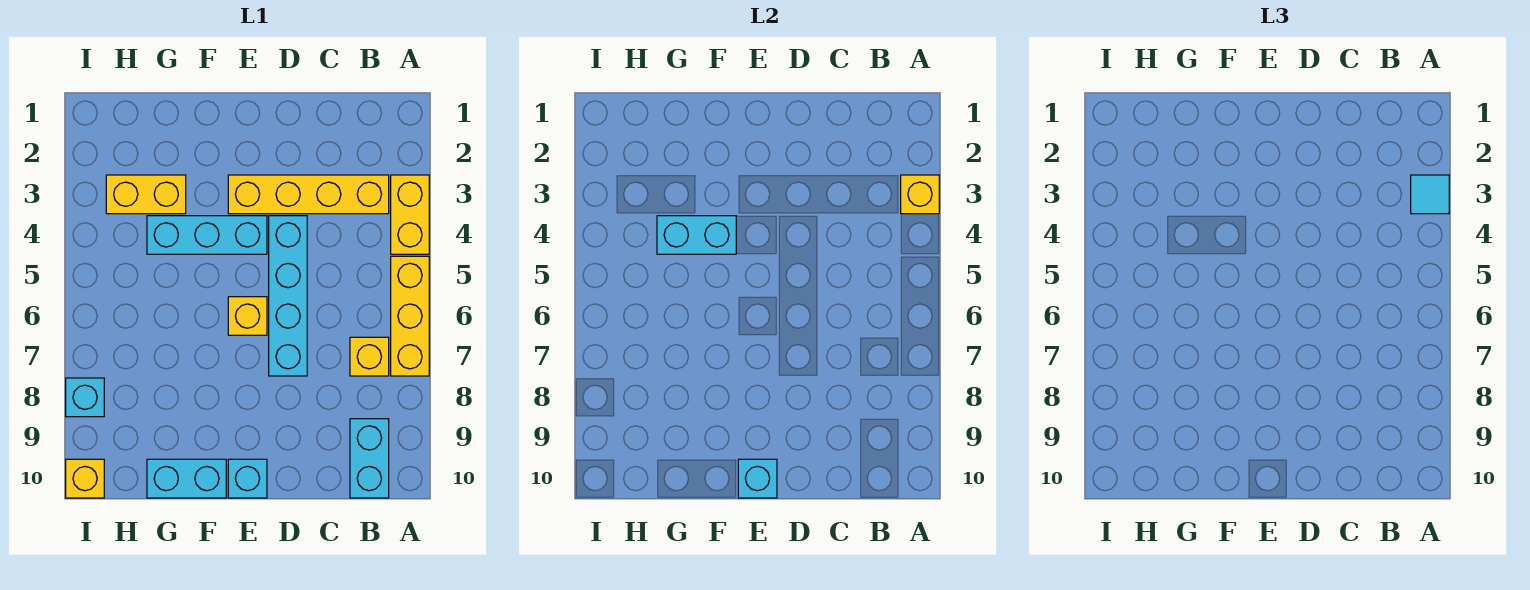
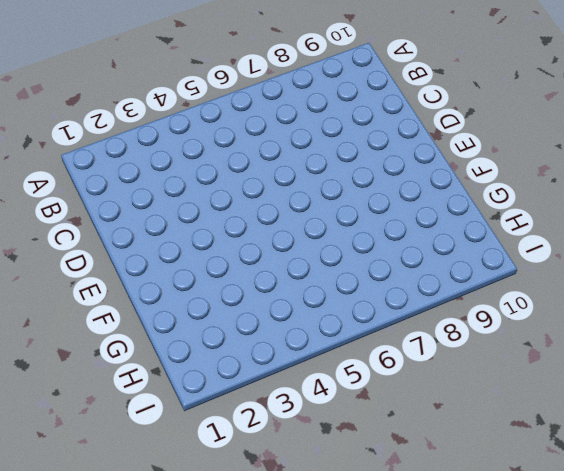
none -> yellow 1x2 brick [391,175,429,254]
none -> yellow 1x3 brick [391,256,429,376]
none -> yellow 1x4 brick [228,175,389,214]

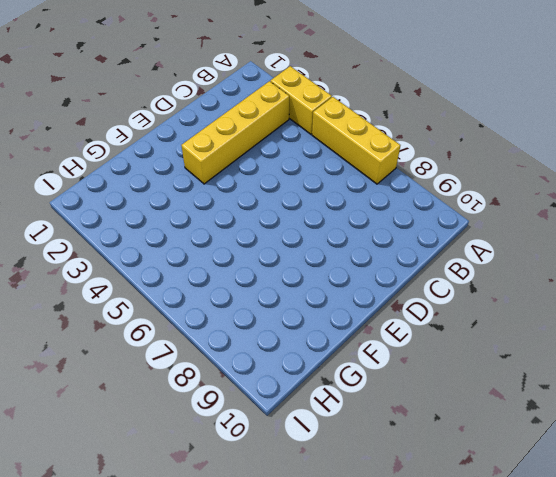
none -> yellow 1x1 brick [350,337,389,376]
none -> cyan 1x2 brick [350,419,389,498]
none -> cyan 1x4 brick [269,216,307,376]

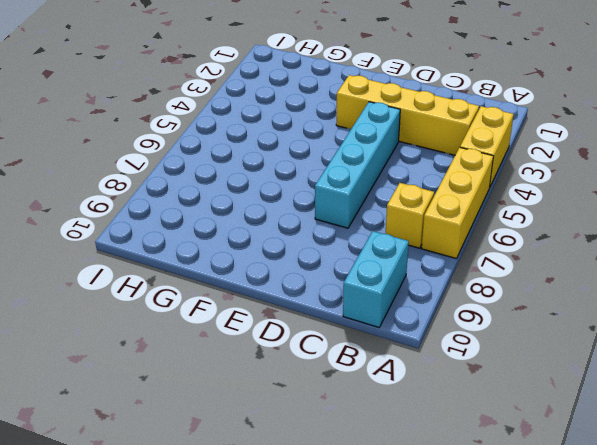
none -> cyan 1x3 brick [147,216,267,254]
none -> yellow 1x1 brick [228,297,267,335]
none -> cyan 1x1 brick [228,459,267,498]

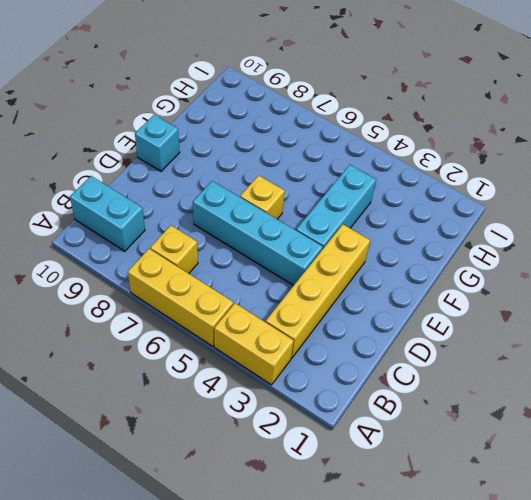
none -> cyan 1x2 brick [147,459,226,498]
none -> yellow 1x2 brick [106,175,186,214]
none -> cyan 1x1 brick [66,378,104,417]

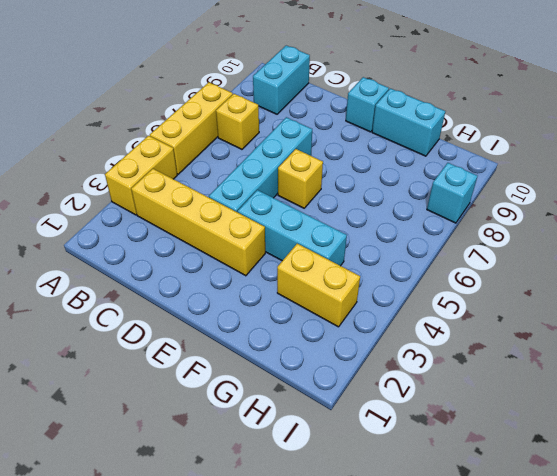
none -> yellow 1x1 brick [66,459,104,498]
none -> yellow 1x1 brick [901,175,939,214]
none -> cyan 1x1 brick [738,459,777,498]

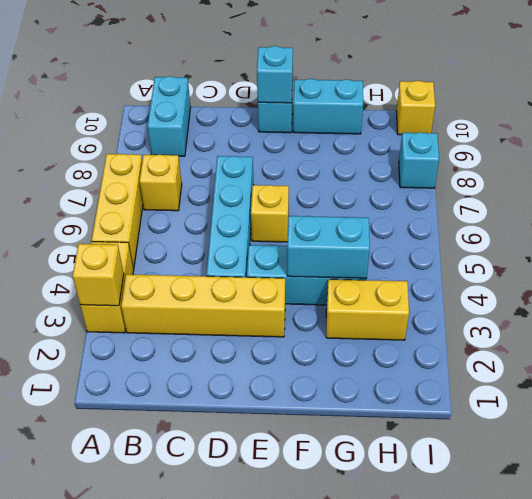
none -> cyan 1x1 tile [1411,175,1449,214]

